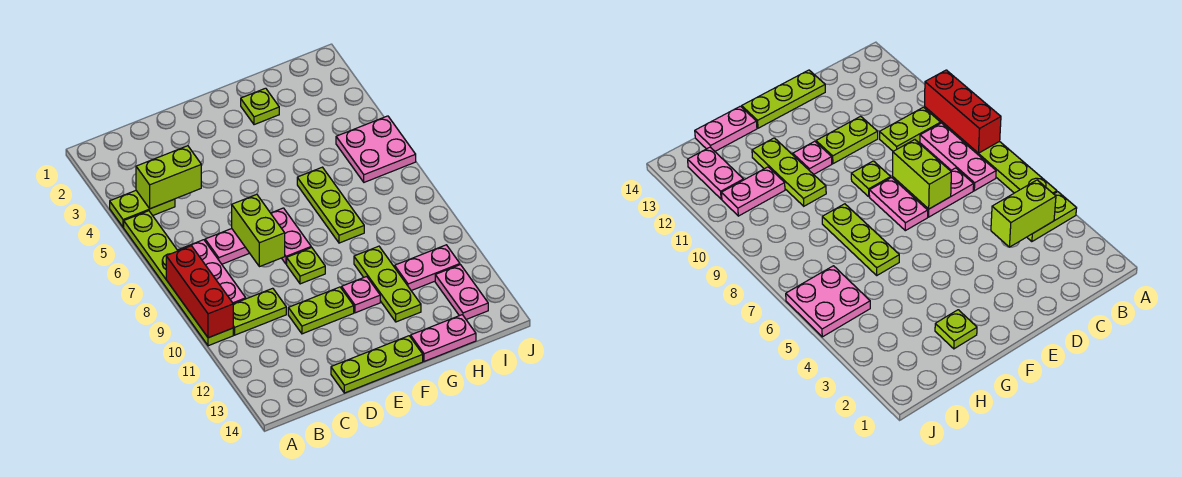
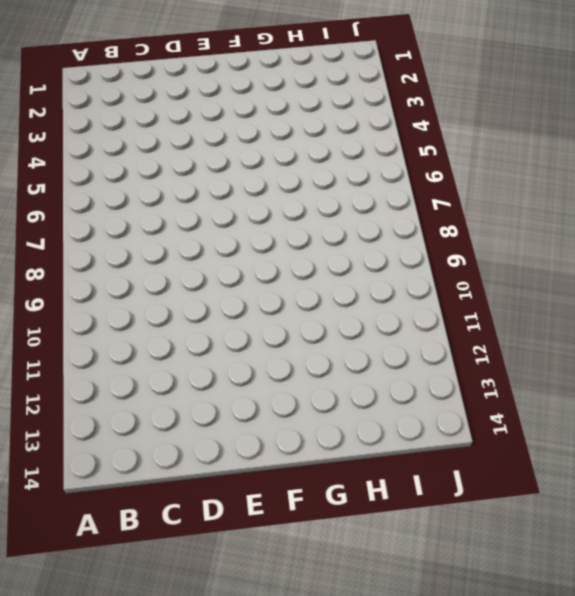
none -> lime 1x2 plate [110,191,175,227]
none -> lime 1x6 plate [124,211,233,346]
none -> pink 1x3 plate [179,240,246,304]

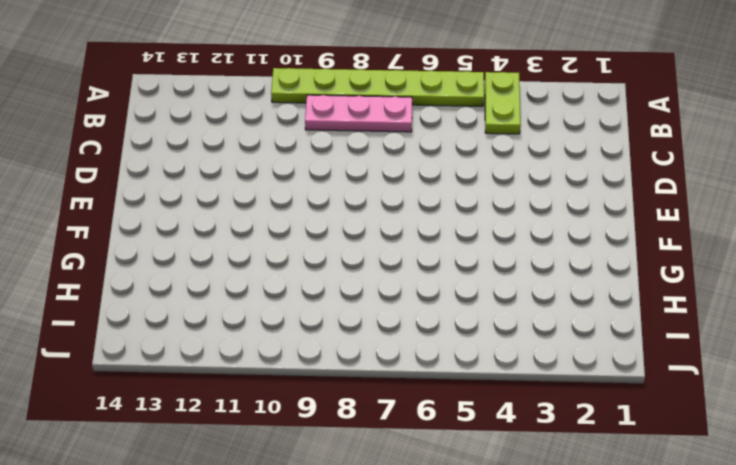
none -> lime 1x2 plate [233,288,286,335]
none -> pink 1x2 plate [205,229,249,264]
none -> lime 1x2 plate [288,287,354,334]

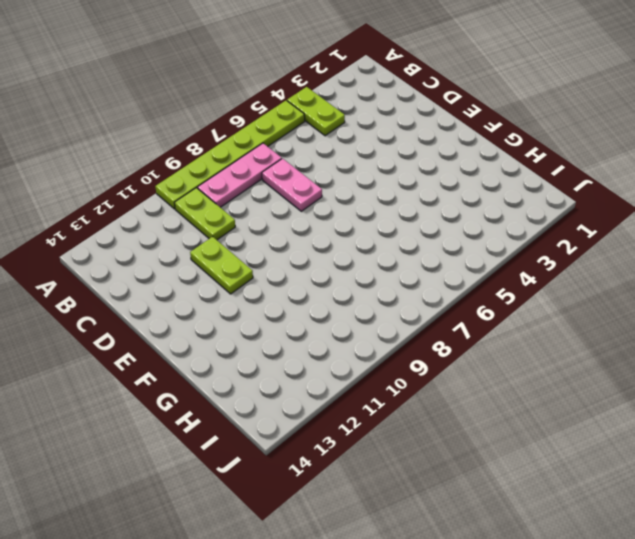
none -> lime 1x3 plate [331,336,423,393]
none -> pink 1x2 plate [271,208,311,264]
none -> lime 1x1 plate [287,247,325,284]

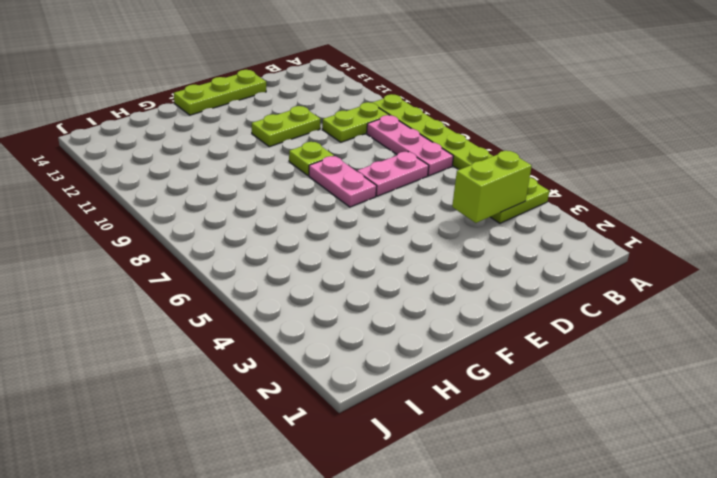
none -> pink 1x1 plate [342,276,380,313]
none -> lime 1x1 plate [241,88,279,125]
none -> lime 1x3 plate [297,167,364,243]

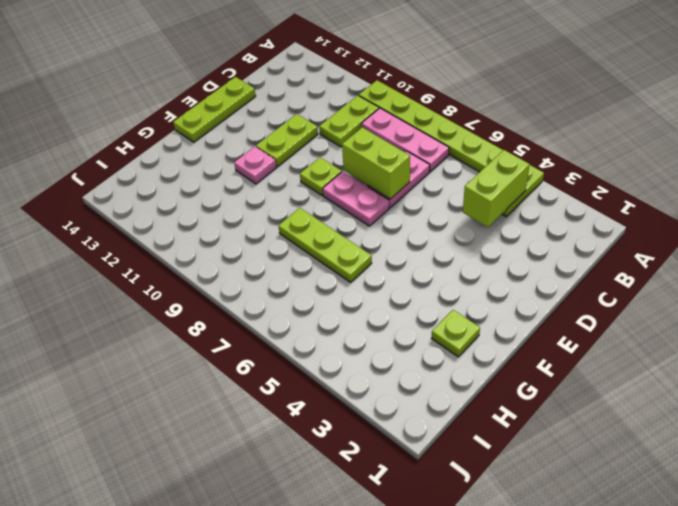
none -> lime 1x3 plate [354,246,421,322]
none -> pink 1x2 plate [411,315,476,361]
none -> pink 1x2 plate [395,245,460,291]

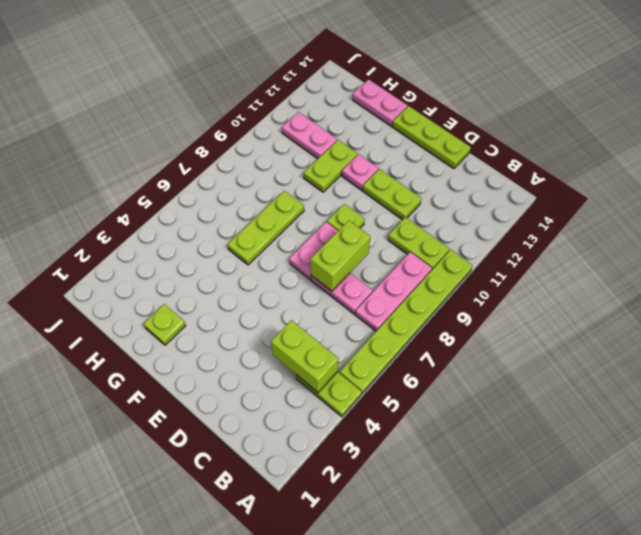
lime 1x2 plate [304,140,358,192] -> lime 1x3 plate [354,246,421,322]
none -> pink 2x2 plate [336,116,416,182]
none -> pink 1x2 plate [435,265,488,319]
none -> red 1x3 brick [166,246,233,338]

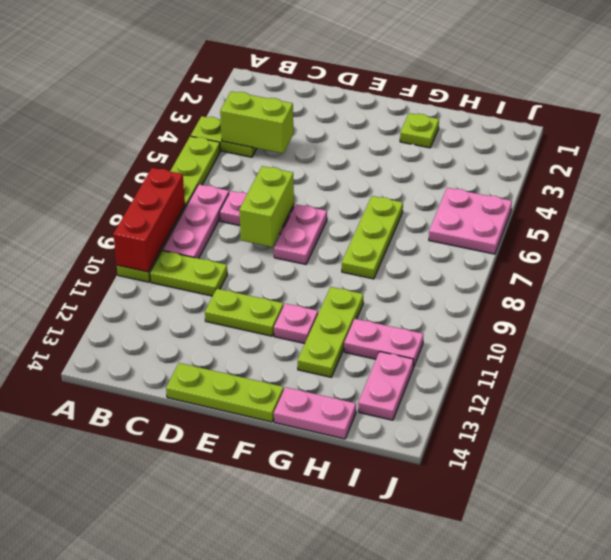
none -> lime 1x1 plate [287,247,325,284]

